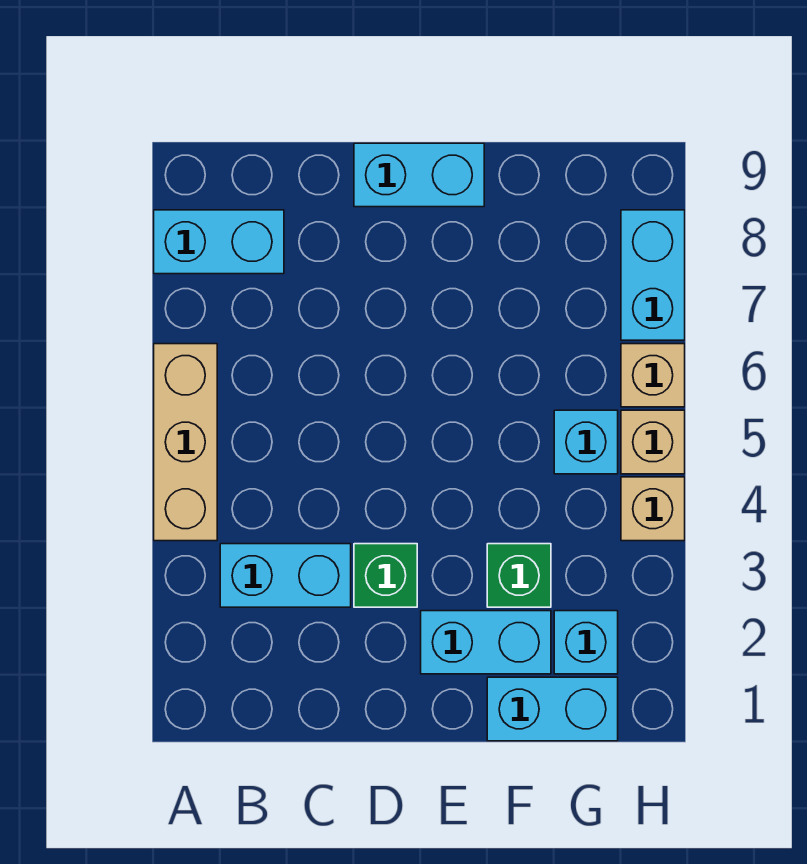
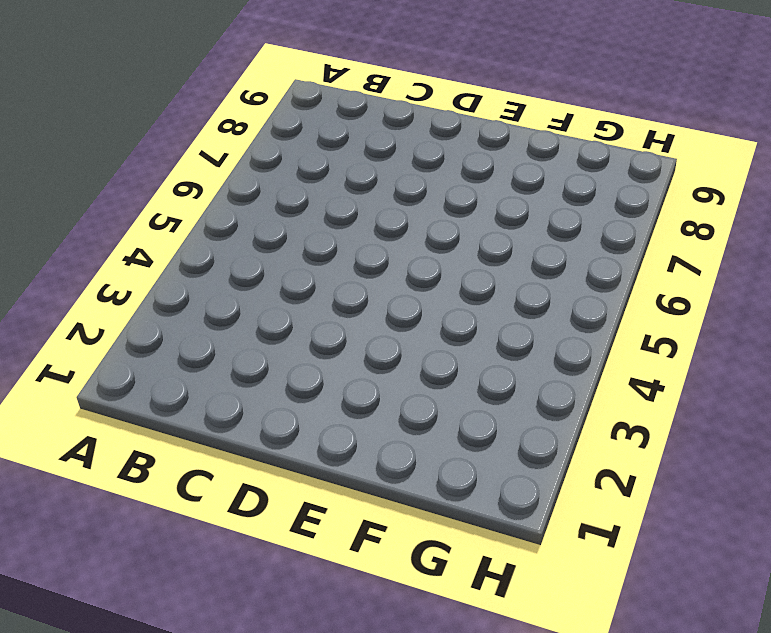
none -> tan 1x3 brick [154,344,217,541]
none -> cyan 1x2 brick [154,210,284,274]
none -> cyan 1x2 brick [220,544,351,607]

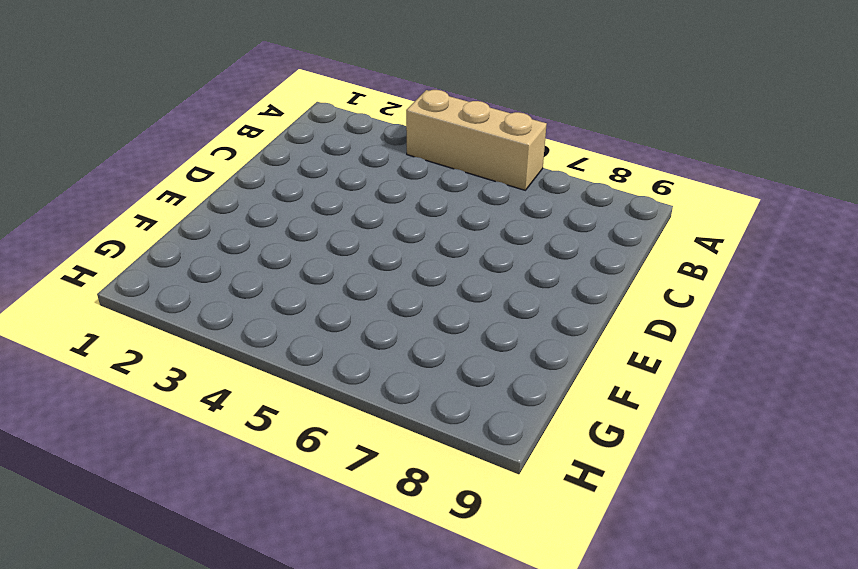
none -> cyan 1x2 brick [154,210,284,274]
none -> cyan 1x2 brick [220,544,351,607]
none -> green 1x1 brick [354,544,417,607]

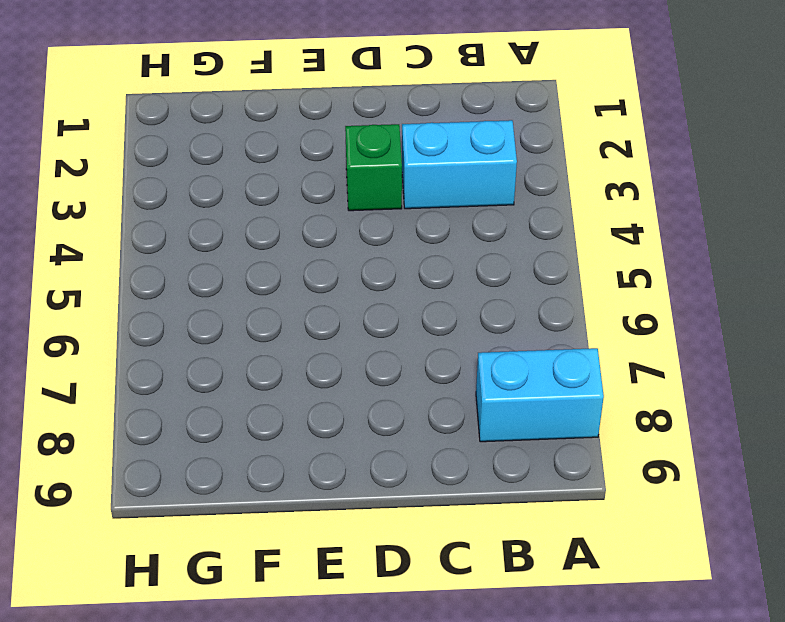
none -> tan 1x3 brick [154,344,217,541]
none -> cyan 1x2 brick [354,143,484,207]
none -> cyan 1x2 brick [421,611,551,674]

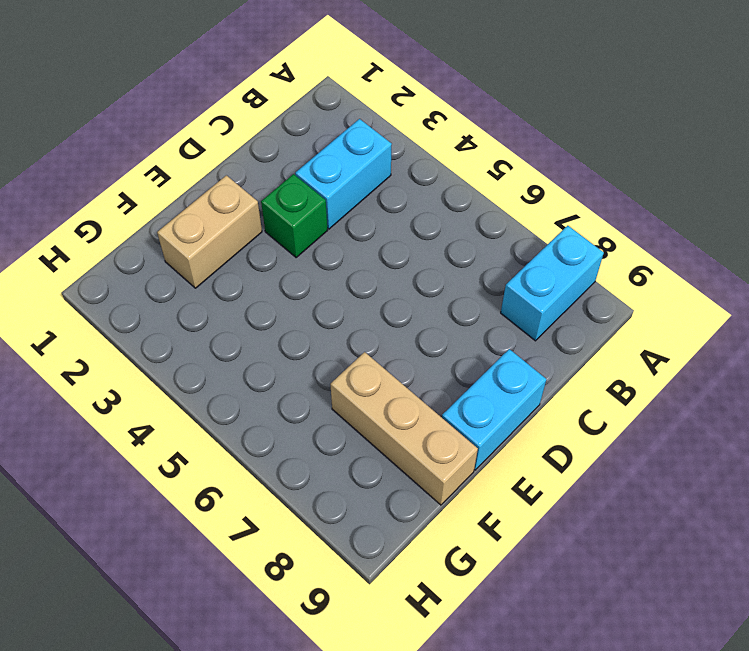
tan 1x2 brick [157,175,262,288] -> cyan 1x2 brick [421,611,551,674]
tan 1x3 brick [330,352,478,505] -> tan 1x3 brick moved to [154,344,217,541]
none -> cyan 1x2 brick [487,677,618,741]
none -> green 1x1 brick [487,544,551,607]
none -> cyan 1x1 brick [554,611,618,674]

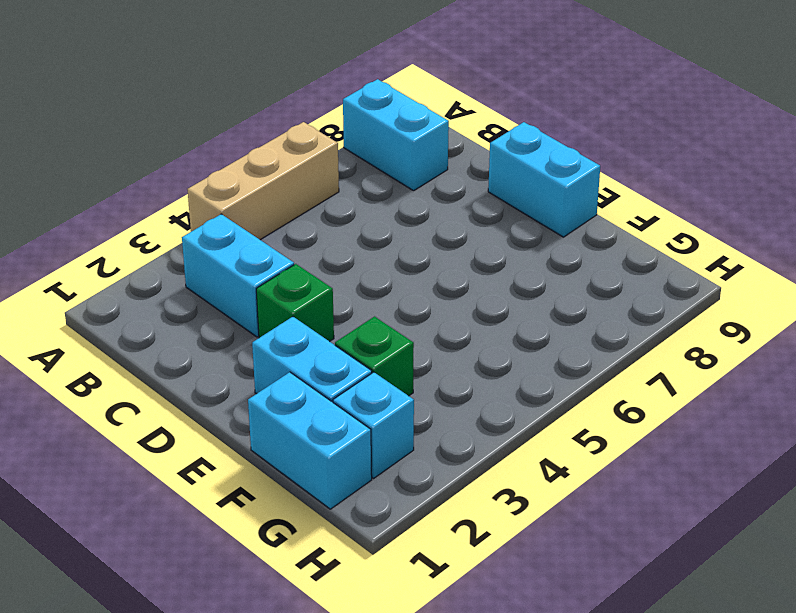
none -> cyan 1x1 brick [554,410,618,474]
none -> tan 1x1 brick [621,477,685,541]
none -> tan 1x1 brick [621,410,685,474]

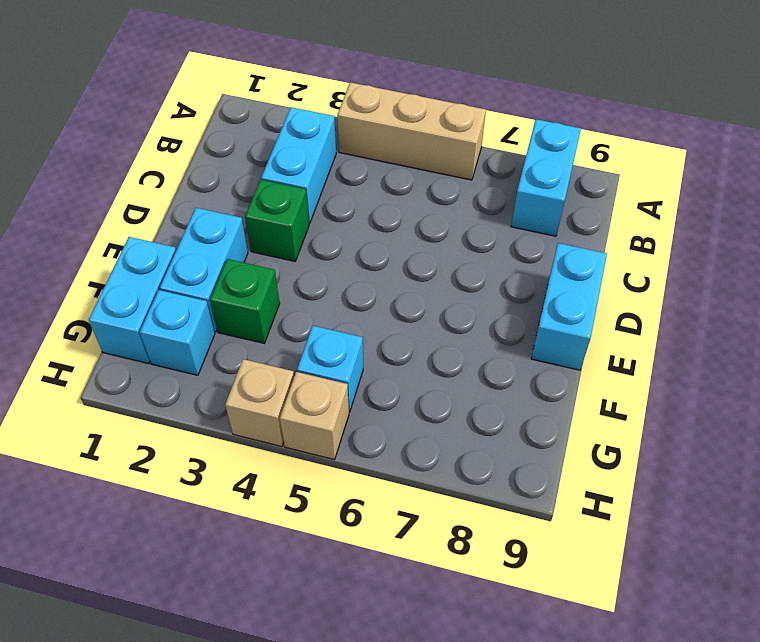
none -> tan 1x1 brick [621,344,685,407]
none -> cyan 1x2 brick [621,210,685,340]

